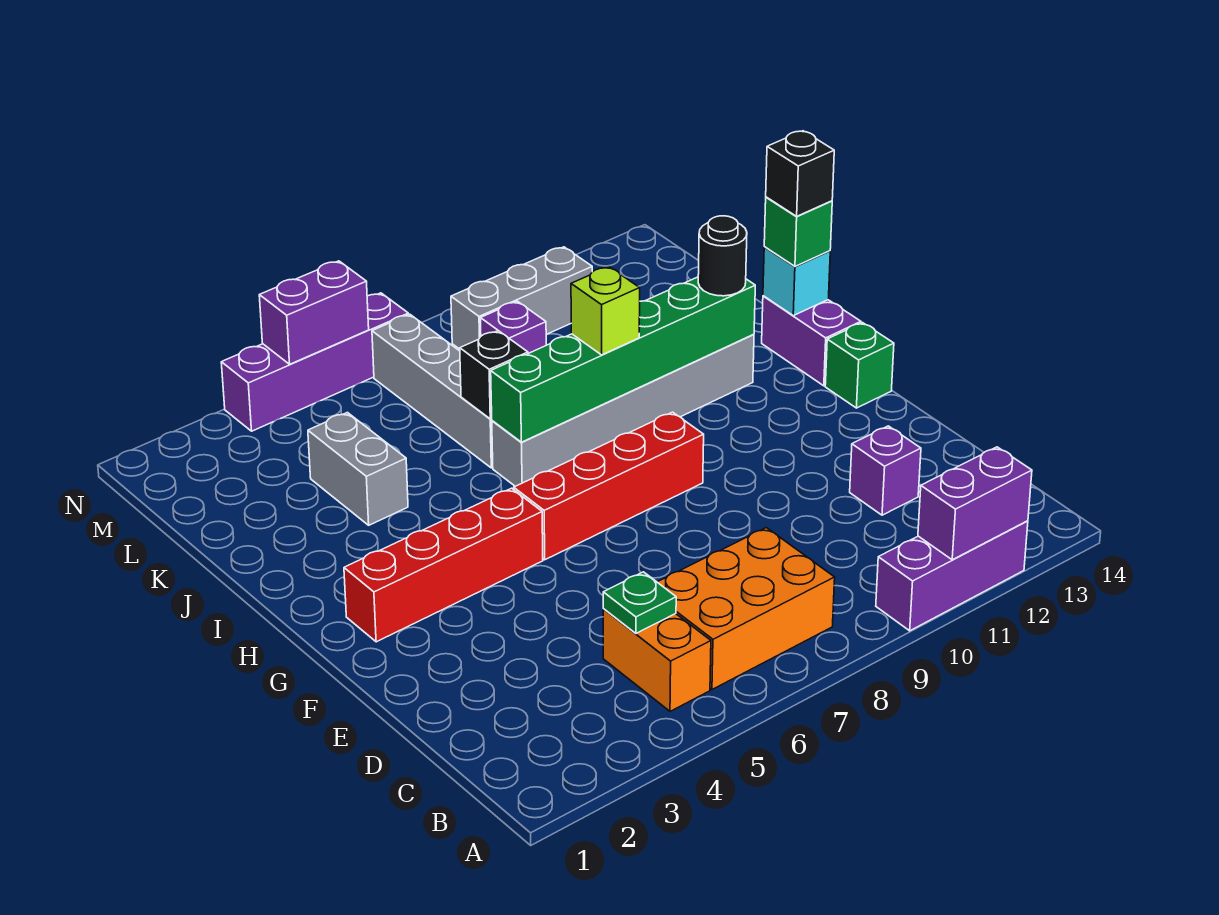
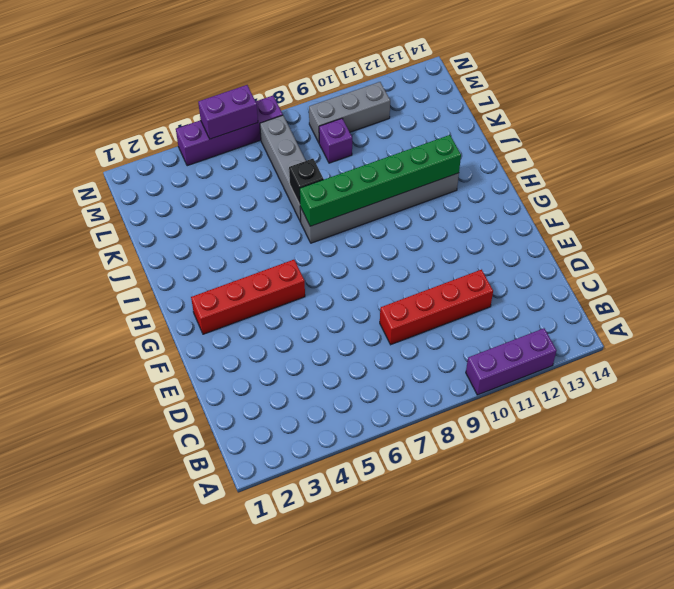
red 1x4 brick [380,270,493,345] -> red 1x4 brick moved to [514,412,704,560]
none -> orange 1x2 brick [603,609,711,711]
none -> orange 2x3 brick [658,528,835,689]
none -> purple 1x1 brick [850,426,921,515]

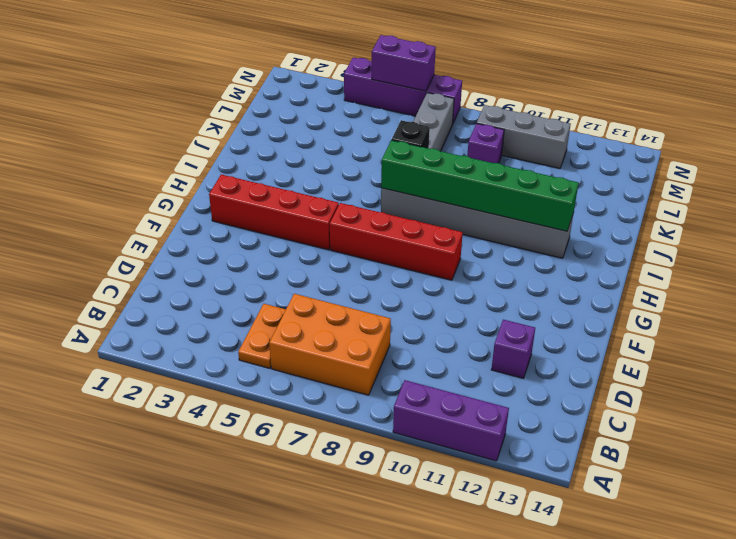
orange 1x2 plate [238,304,286,368] -> orange 1x2 brick [603,609,711,711]
none -> green 1x1 brick [825,323,894,408]
none -> purple 1x2 brick [762,296,861,386]
none -> grey 1x2 brick [308,413,408,525]

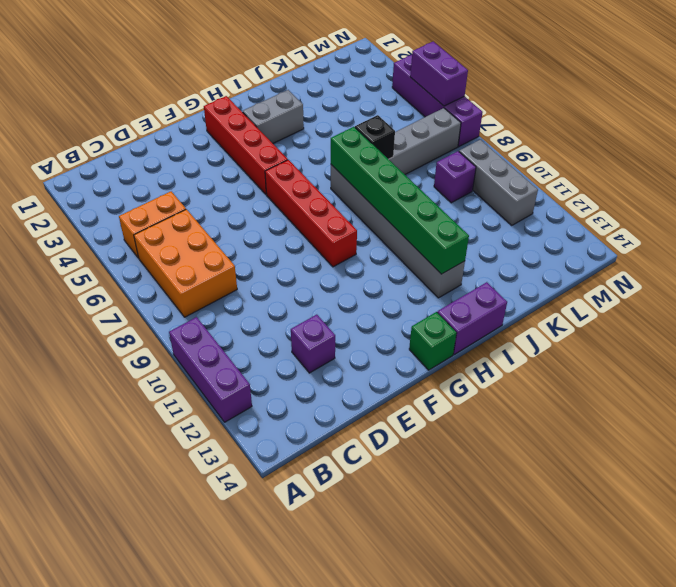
grey 1x2 brick [243,90,304,143] -> grey 1x2 brick moved to [308,413,408,525]
none -> purple 1x2 brick [918,447,1032,560]
none -> green 1x1 plate [603,572,676,633]
none -> cyan 1x1 brick [763,247,830,316]

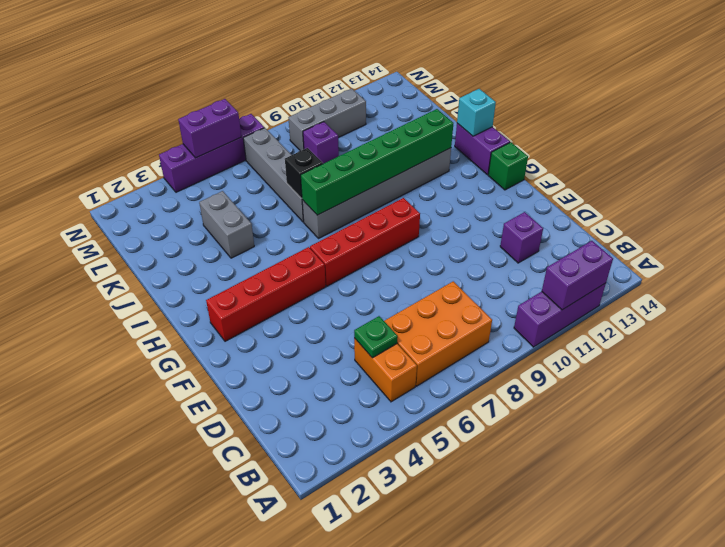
none -> lime 1x1 brick [571,267,640,355]
none -> black 1x1 round brick [698,216,747,296]
none -> green 1x1 brick [764,197,832,266]

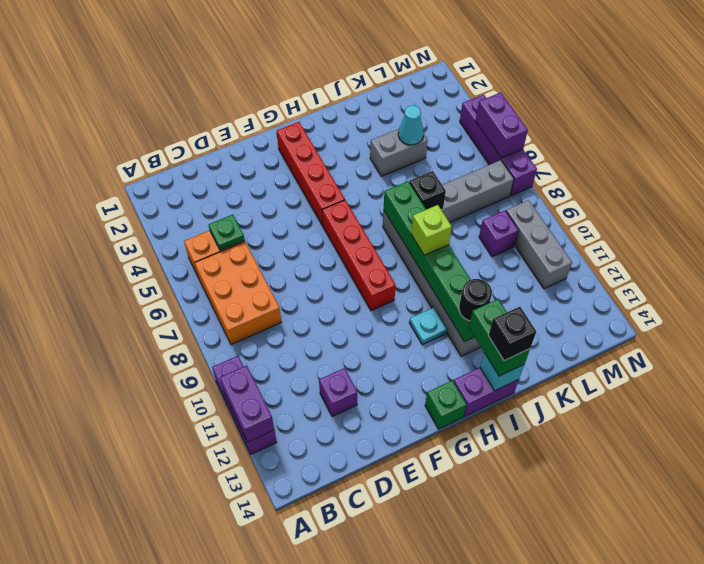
cyan 1x1 plate [409,308,447,345] -> none
green 1x2 brick [469,299,530,376] -> green 1x1 brick [764,197,832,266]
cyan 1x1 cone [398,105,424,145] -> none

